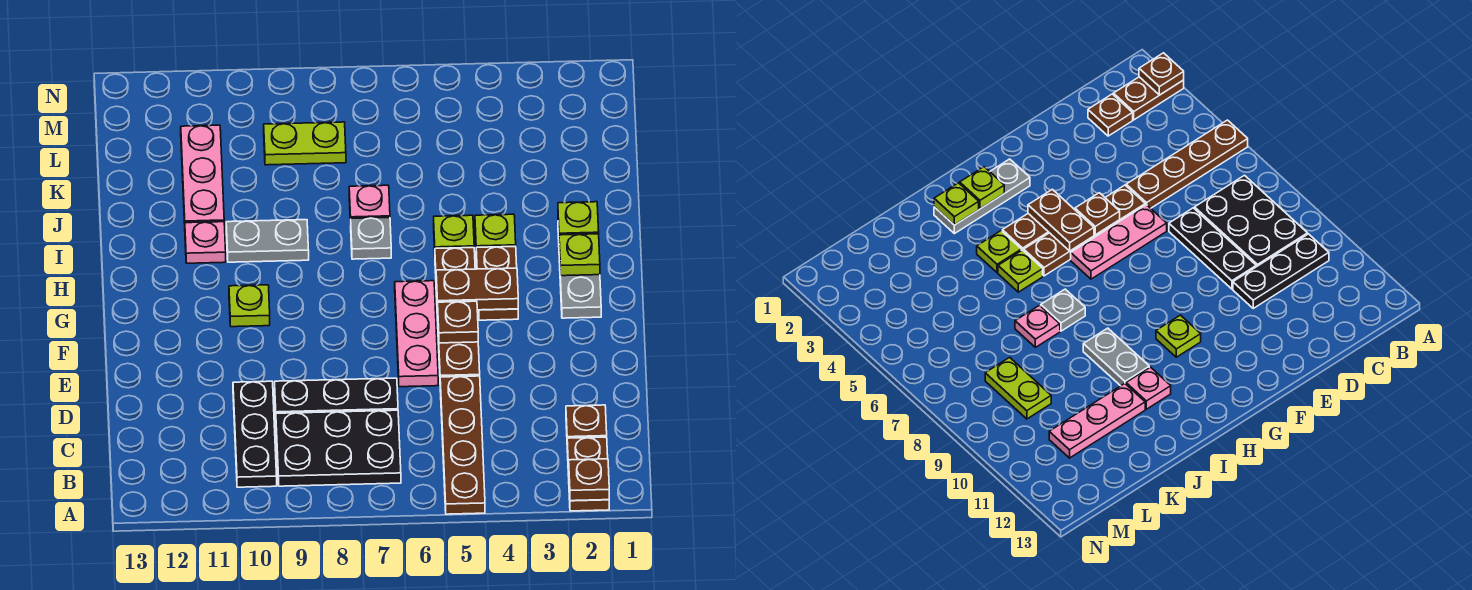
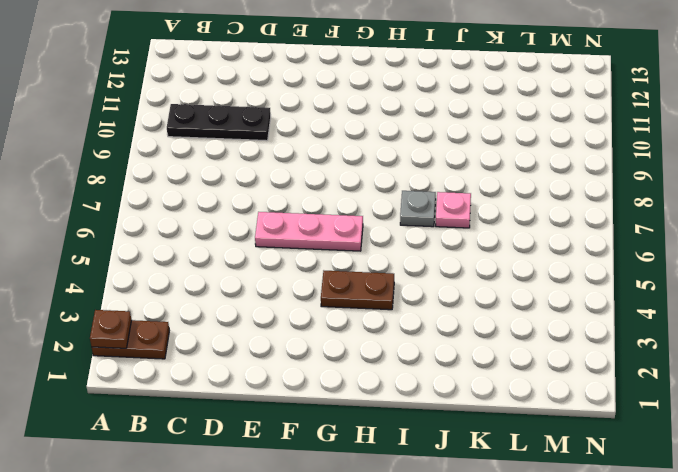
none -> brown 1x4 plate [440,376,485,514]
none -> black 2x3 plate [276,410,401,486]
none -> brown 1x1 plate [566,405,607,438]

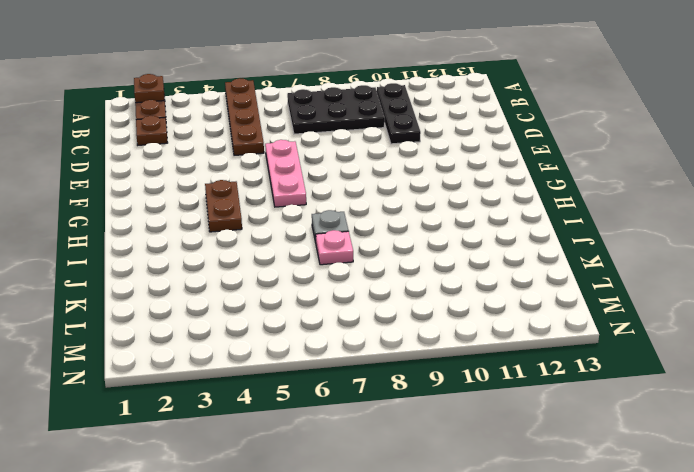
none -> black 1x3 plate [275,378,398,414]
none -> brown 1x4 plate [435,248,480,377]
none -> grey 1x3 plate [558,229,601,318]

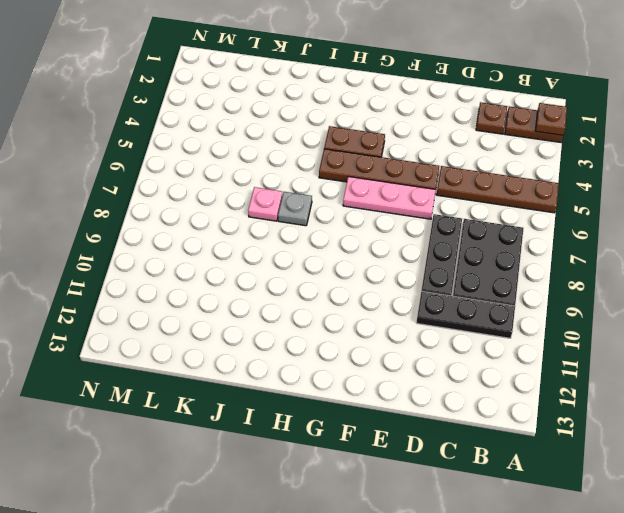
none -> grey 1x3 plate [558,229,601,318]
none -> lime 1x1 plate [229,285,270,327]
none -> lime 1x1 plate [475,214,516,247]

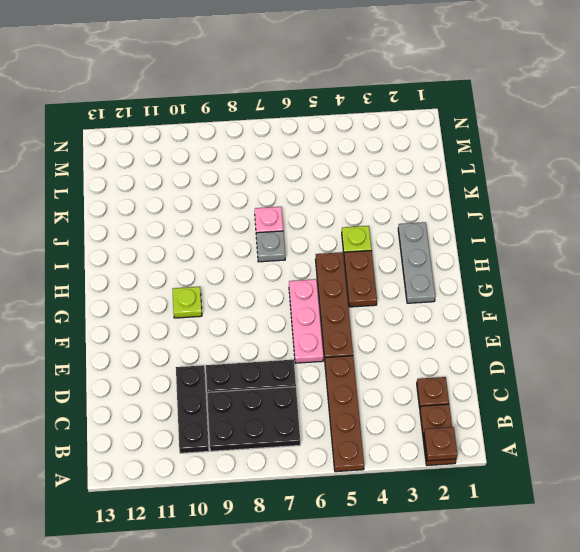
none -> lime 1x1 plate [434,215,474,249]
none -> grey 1x2 plate [226,220,309,262]
none -> pink 1x1 plate [185,222,226,263]

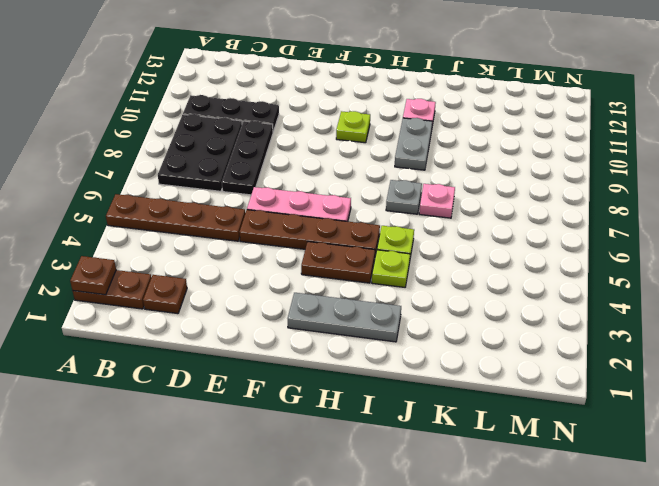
none -> pink 1x3 plate [181,125,224,223]
none -> lime 1x2 plate [264,122,346,165]
none -> brown 1x1 plate [438,301,478,343]

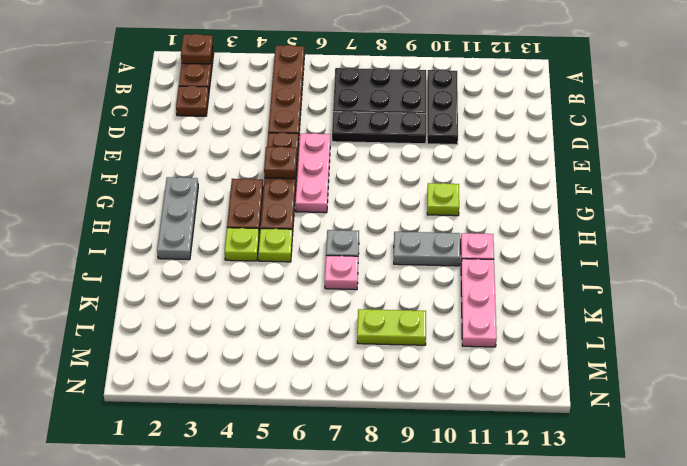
none -> brown 1x2 plate [436,268,518,310]
none -> lime 1x1 plate [559,234,600,276]
none -> lime 1x1 plate [558,202,599,235]

